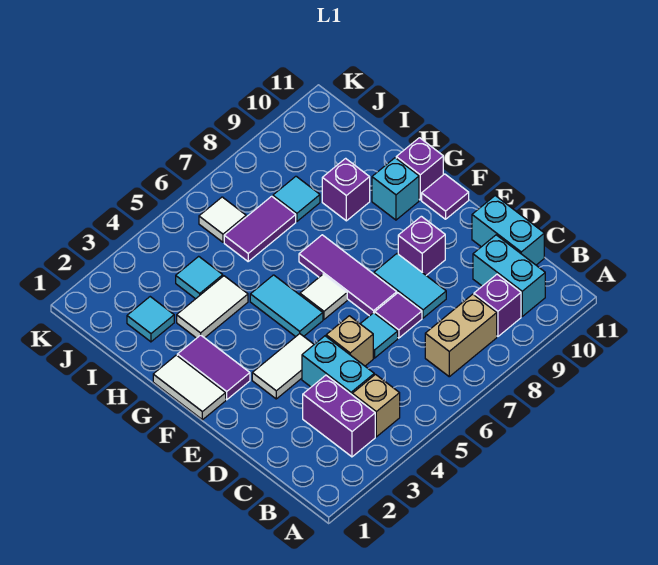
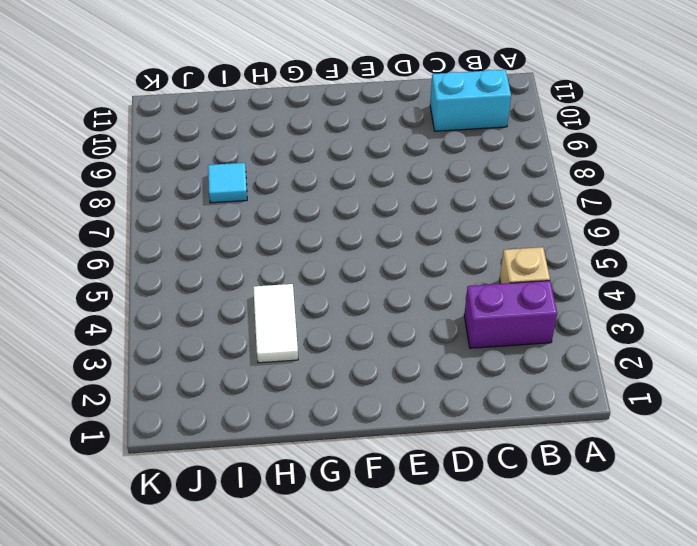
none -> tan 1x2 brick [425,294,497,377]
none -> purple 1x1 brick [474,274,521,336]
none -> cyan 1x2 brick [302,336,374,395]

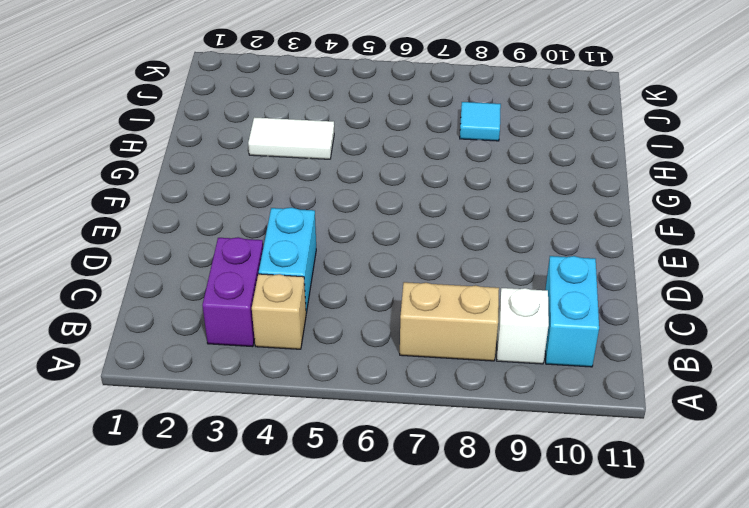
white 1x1 brick [497,288,549,364] -> purple 1x1 brick [474,274,521,336]
none -> cyan 1x2 brick [472,196,544,265]
none -> tan 1x1 brick [326,316,373,366]
none -> cyan 1x1 tile [360,313,398,358]

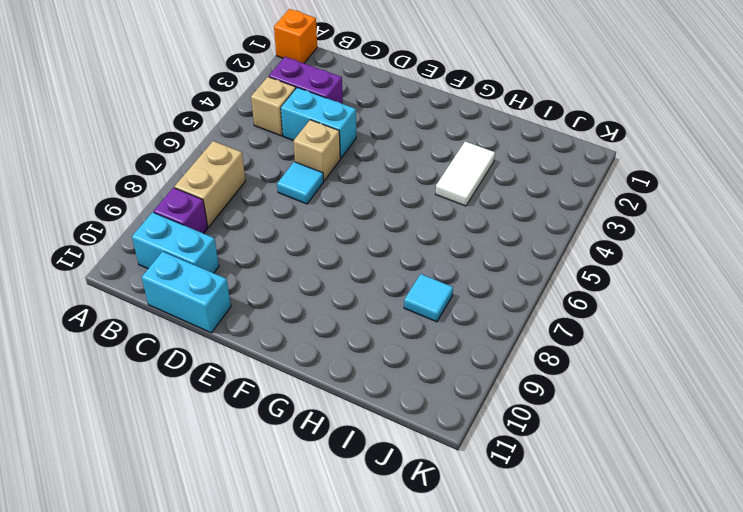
orange 1x1 brick [274,9,317,63] -> none
none -> purple 1x1 tile [375,293,422,338]
none -> cyan 1x2 tile [374,254,446,318]
none -> white 1x2 tile [252,334,314,399]

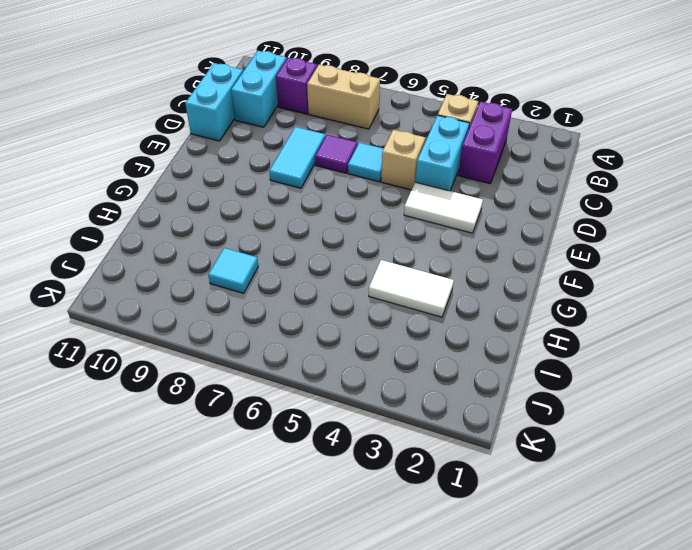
none -> purple 1x3 tile [299,235,397,316]
none -> purple 1x1 brick [398,216,445,275]
none -> white 1x2 tile [153,355,226,420]

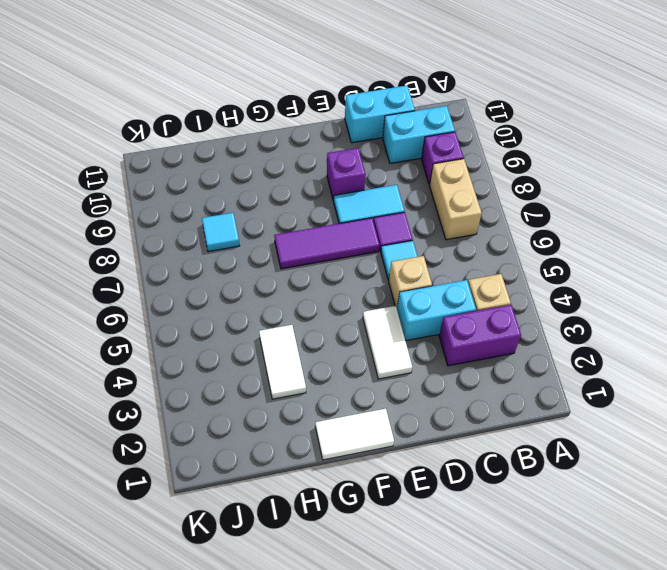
none -> purple 1x2 tile [177,335,250,400]
none -> cyan 1x2 tile [250,275,323,337]
none -> white 1x1 tile [300,274,347,319]

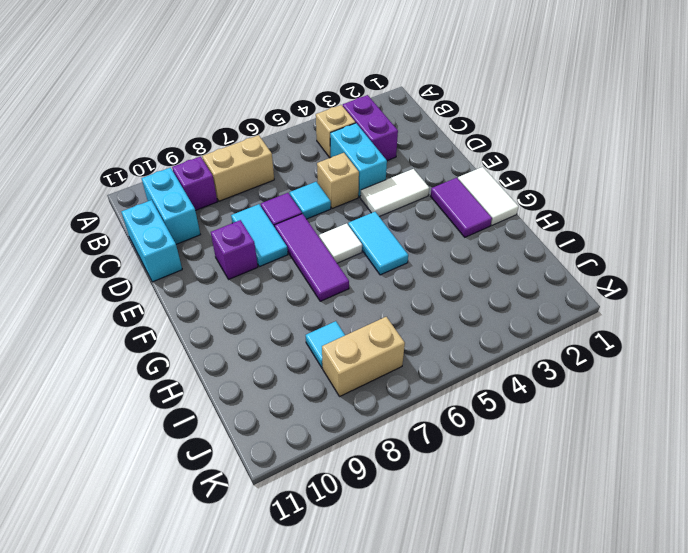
tan 1x2 brick [322,317,405,397] -> none
none -> purple 1x1 tile [422,174,469,219]
none -> cyan 1x1 brick [372,158,419,220]
none -> purple 1x1 brick [396,138,443,200]

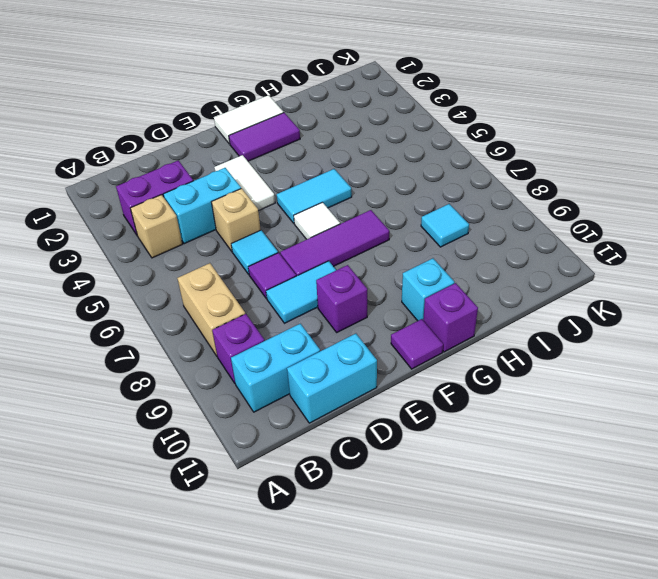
none -> white 1x2 tile [177,276,248,338]
none -> purple 1x1 brick [322,158,370,221]
none -> cyan 1x1 tile [127,297,174,342]

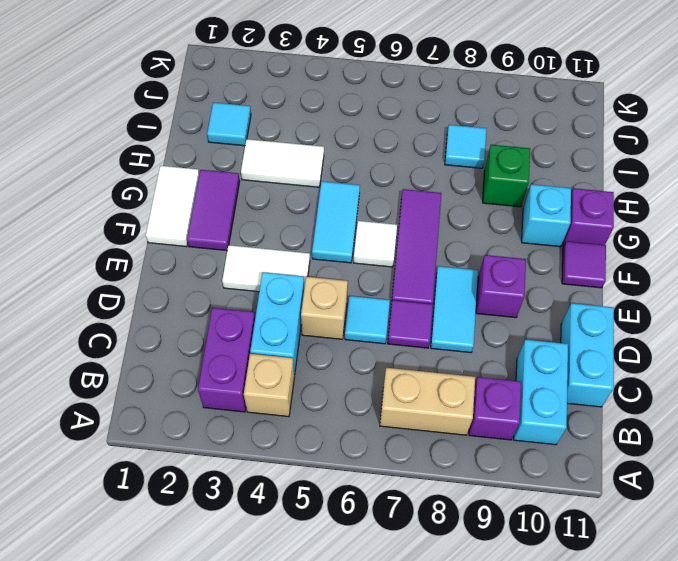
green 1x1 brick [483,145,530,207] -> purple 1x1 brick [322,158,370,221]
none -> cyan 1x1 tile [176,256,223,299]
none -> purple 1x2 tile [224,196,296,261]
none -> white 1x1 tile [199,197,246,242]

